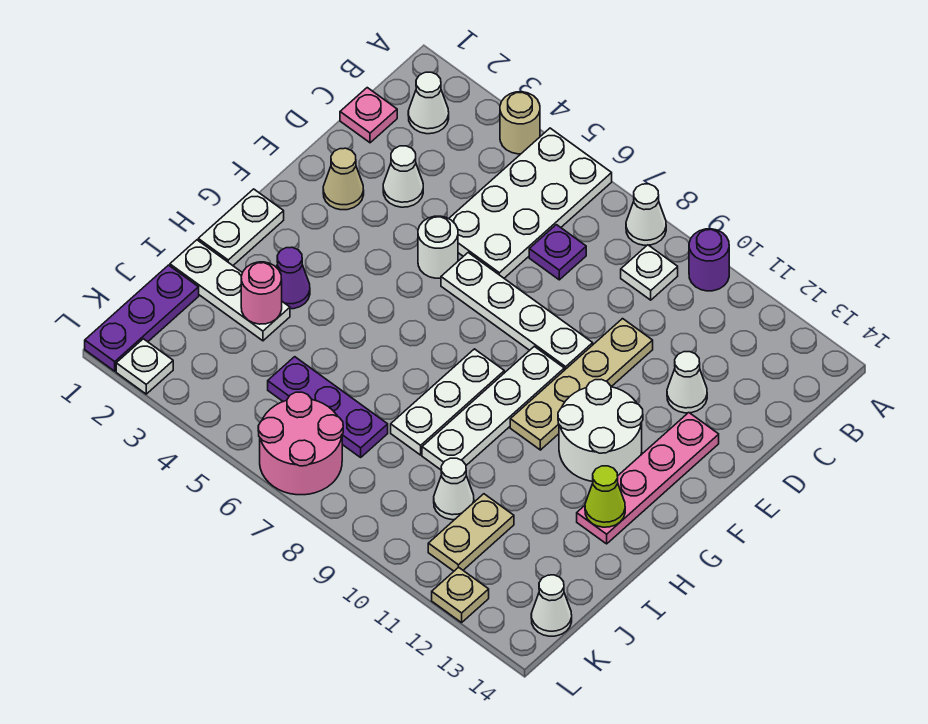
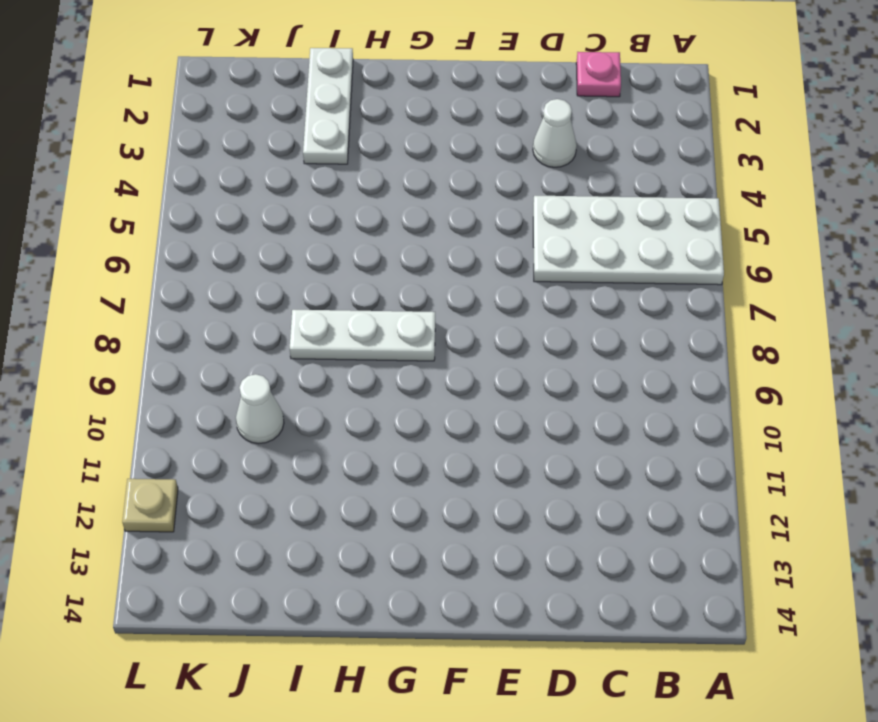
none -> tan 1x1 round brick [500,92,540,154]
none -> white 1x1 cone [626,184,666,245]
none -> purple 1x1 round brick [689,229,729,291]
none -> white 1x1 cone [408,72,449,134]

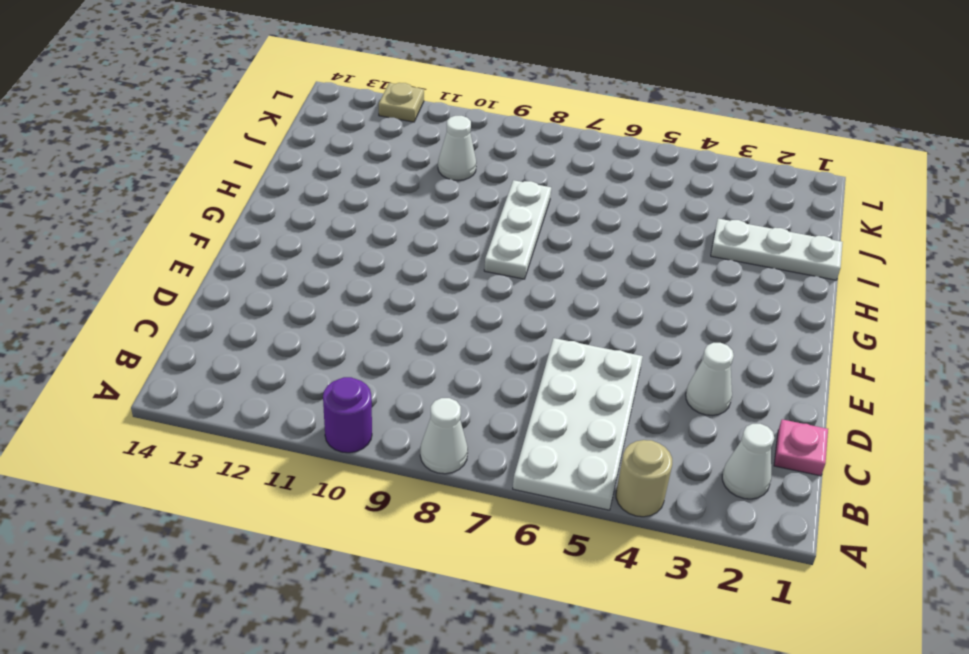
none -> white 1x1 plate [621,245,678,300]
none -> purple 1x1 plate [529,225,586,280]
none -> tan 1x4 plate [510,319,653,450]
none -> white 1x1 cone [667,352,707,413]

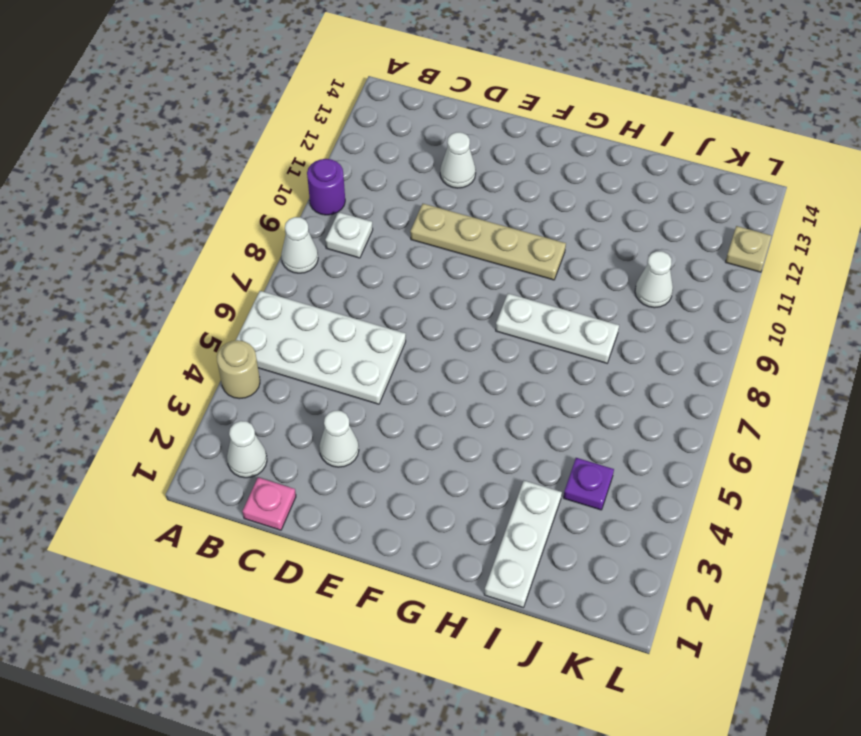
purple 1x1 plate [563,458,614,510] -> purple 1x1 plate moved to [529,225,586,280]
none -> tan 1x1 cone [323,148,364,210]
none -> white 1x1 round brick [418,216,458,278]
none -> white 1x4 plate [441,253,593,370]
none -> pink 1x4 plate [577,413,719,544]

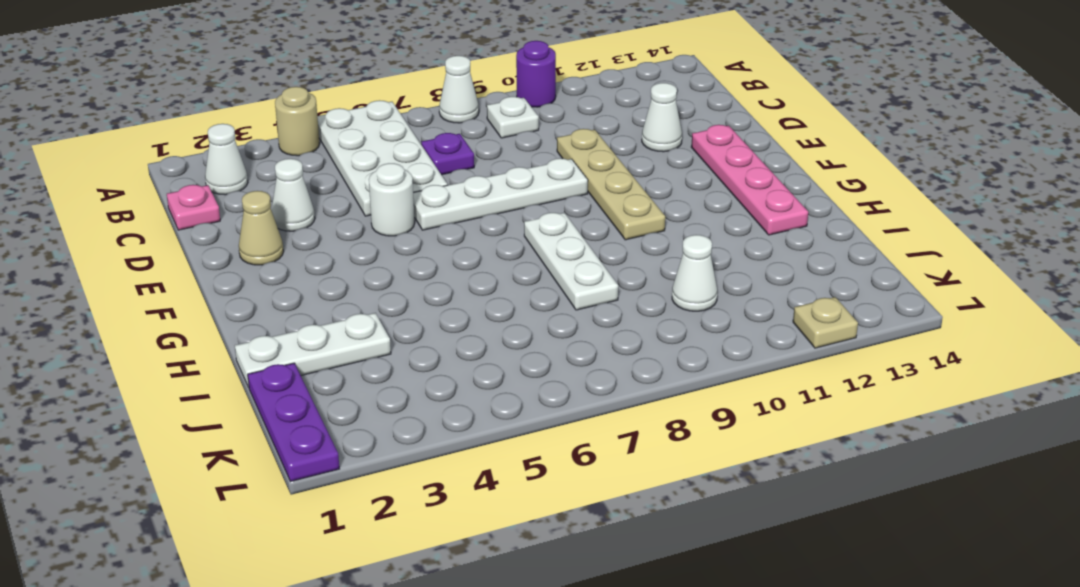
none -> white 1x4 plate [422,346,564,470]
none -> white 2x2 round brick [558,379,643,481]
none -> white 1x2 plate [198,189,284,265]
none -> purple 1x1 cone [276,247,310,309]

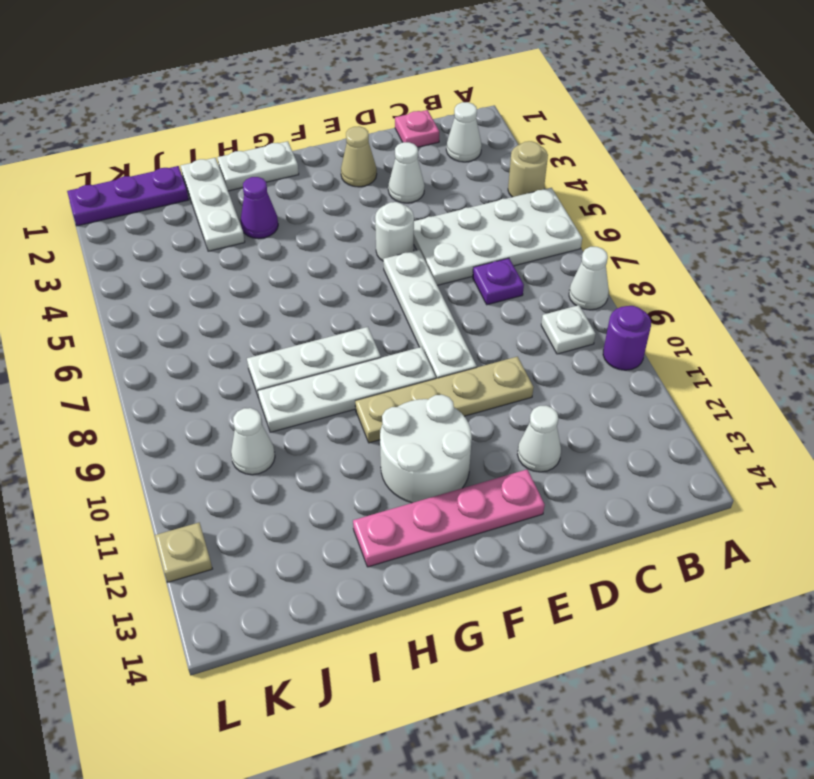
none -> purple 1x3 plate [268,357,388,457]
none -> tan 1x2 plate [428,494,514,571]
none -> pink 2x2 round brick [258,392,343,495]
none -> white 1x1 cone [531,575,572,636]

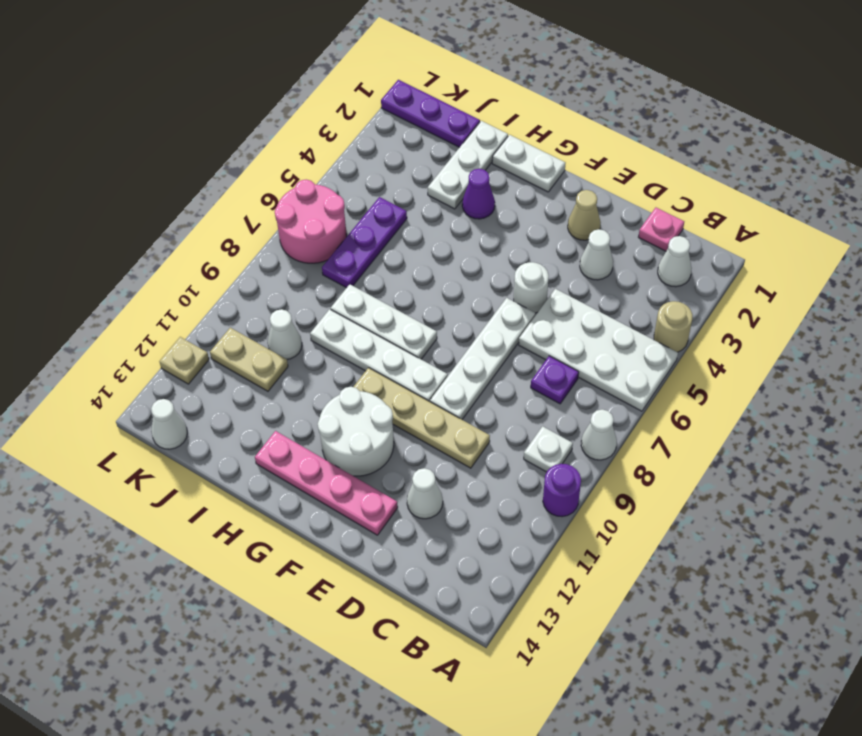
none -> white 1x1 plate [116,339,173,394]
none -> lime 1x1 cone [585,466,625,527]
none -> pink 1x1 round brick [241,262,282,324]

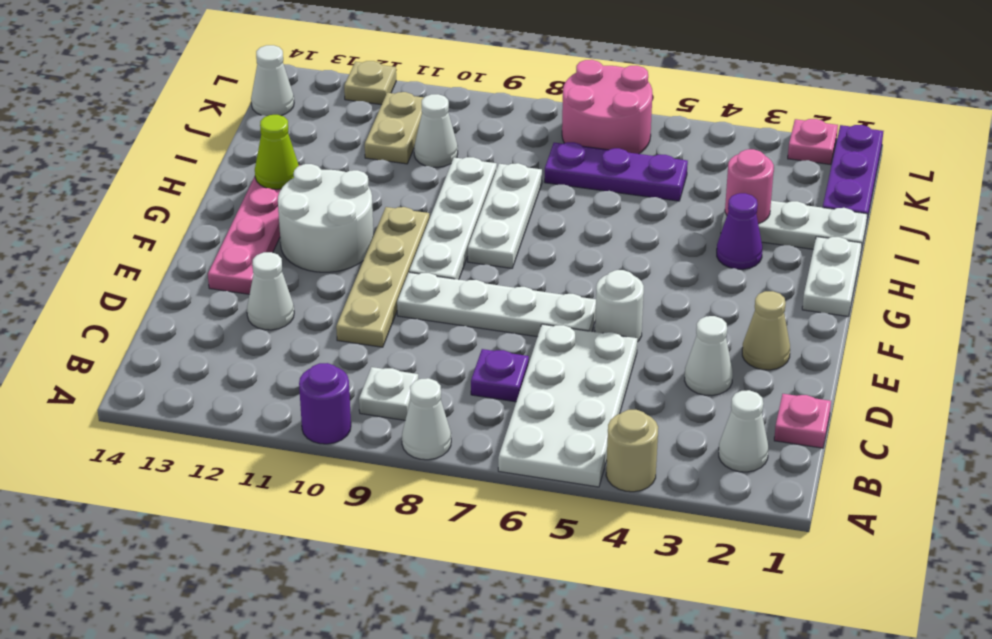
pink 1x1 plate [788,119,838,165] -> white 1x1 plate [116,339,173,394]

